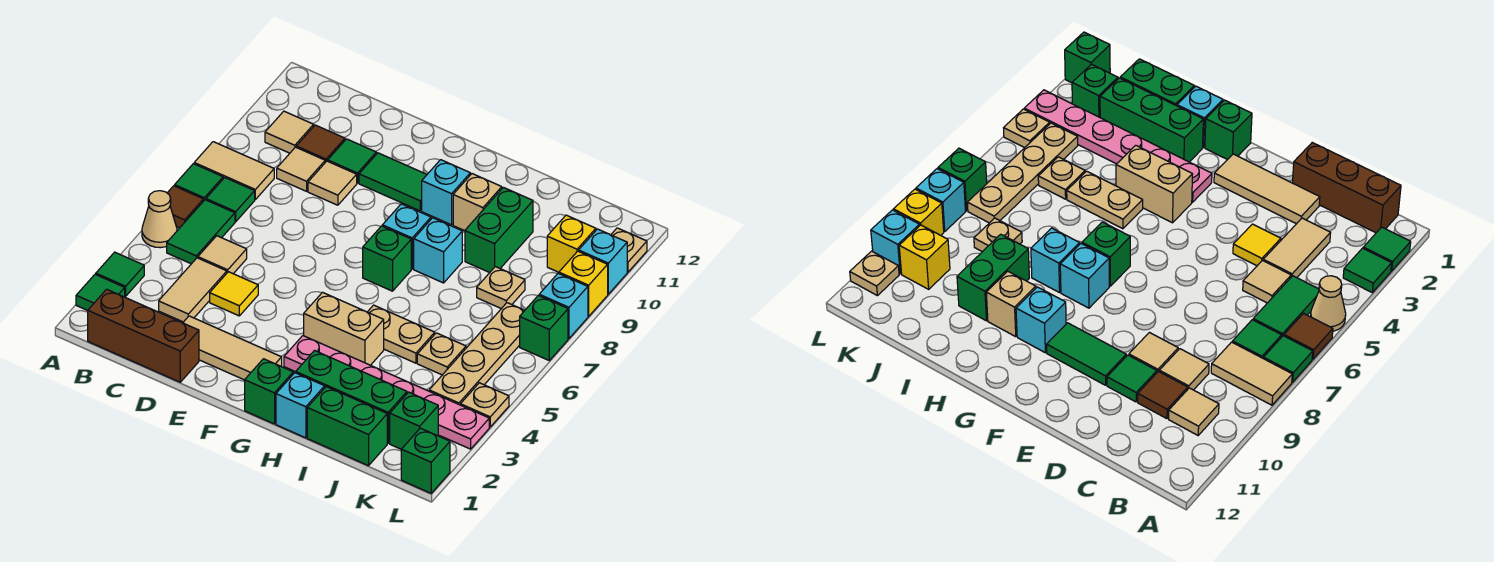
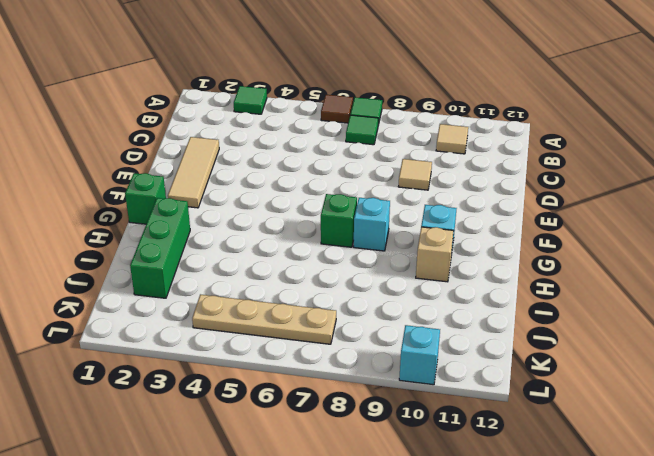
none -> green 1x1 tile [76,274,125,310]
none -> tan 1x1 cone [142,191,177,248]
none -> tan 1x2 tile [194,142,274,199]
none -> brown 1x3 brick [88,289,199,382]

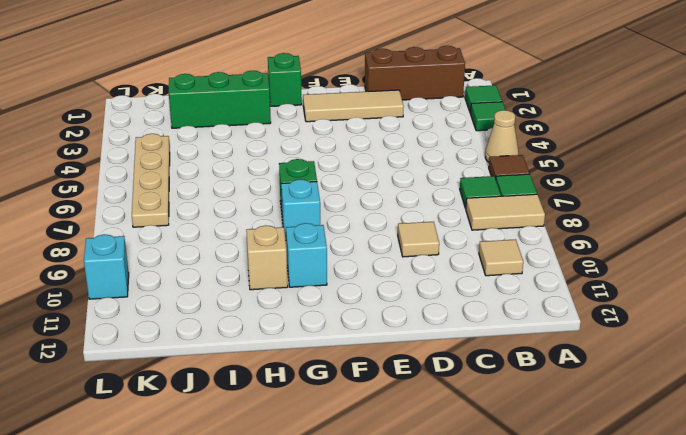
none -> green 1x2 tile [167,200,235,264]
none -> tan 1x2 tile [159,258,227,322]
none -> tan 1x1 tile [198,236,247,274]
none -> tan 1x1 tile [277,147,325,191]

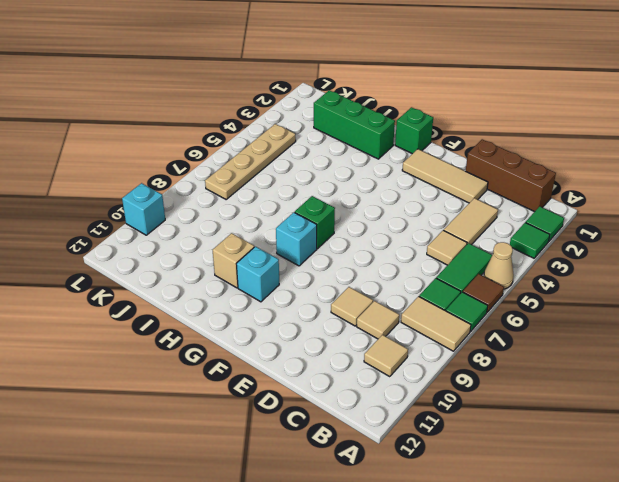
none -> brown 1x1 tile [296,125,345,162]
none -> yellow 1x1 tile [210,272,258,316]
none -> green 1x1 tile [328,139,376,183]
none -> green 1x2 tile [359,153,427,211]

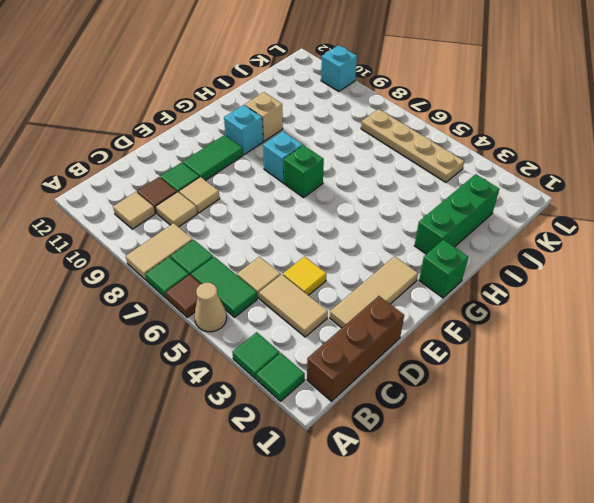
none -> pink 1x6 plate [284,336,489,449]
none -> tan 1x2 brick [304,292,384,365]
none -> cyan 1x1 brick [276,373,325,438]
none -> tan 1x2 plate [368,305,435,363]

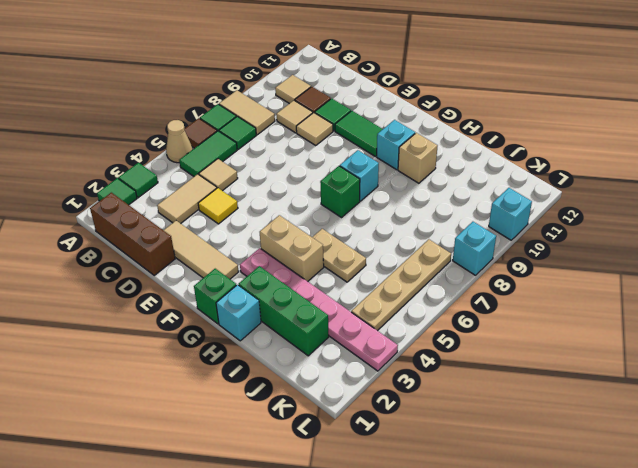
none -> cyan 1x1 brick [414,218,462,283]
none -> green 1x2 brick [307,387,387,466]
none -> green 1x2 brick [465,187,533,273]
none -> tan 1x1 plate [417,333,466,375]

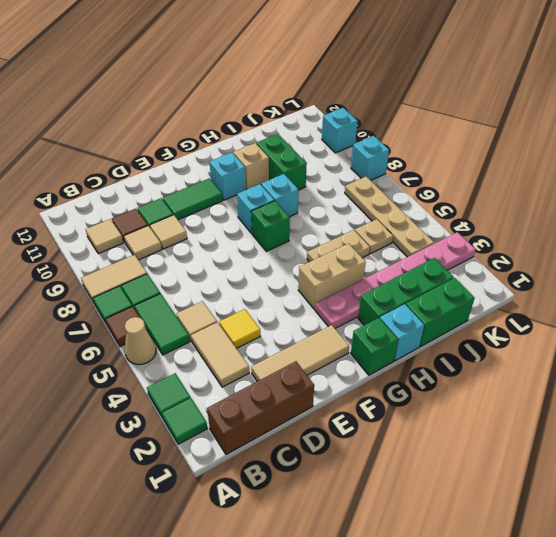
none -> tan 1x1 plate [477,267,525,309]
none -> green 1x1 brick [390,392,438,449]
none -> yellow 1x1 brick [547,215,596,272]
none -> green 1x1 brick [401,428,450,493]

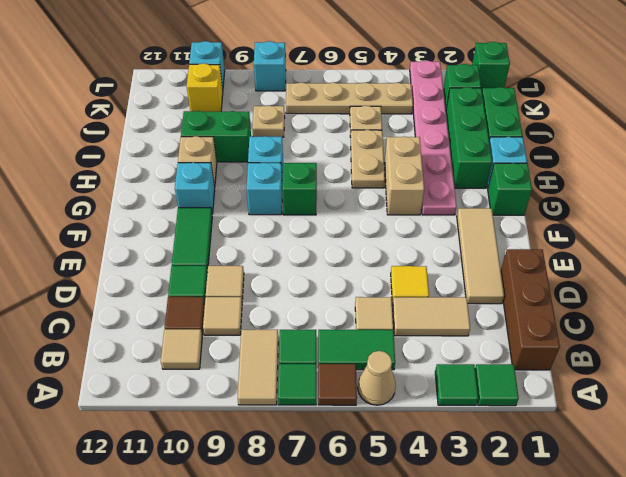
none -> tan 1x1 plate [461,383,509,427]
none -> green 1x1 brick [520,295,568,360]
none -> yellow 1x1 brick [559,251,608,316]
none -> tan 1x1 plate [611,228,647,272]

